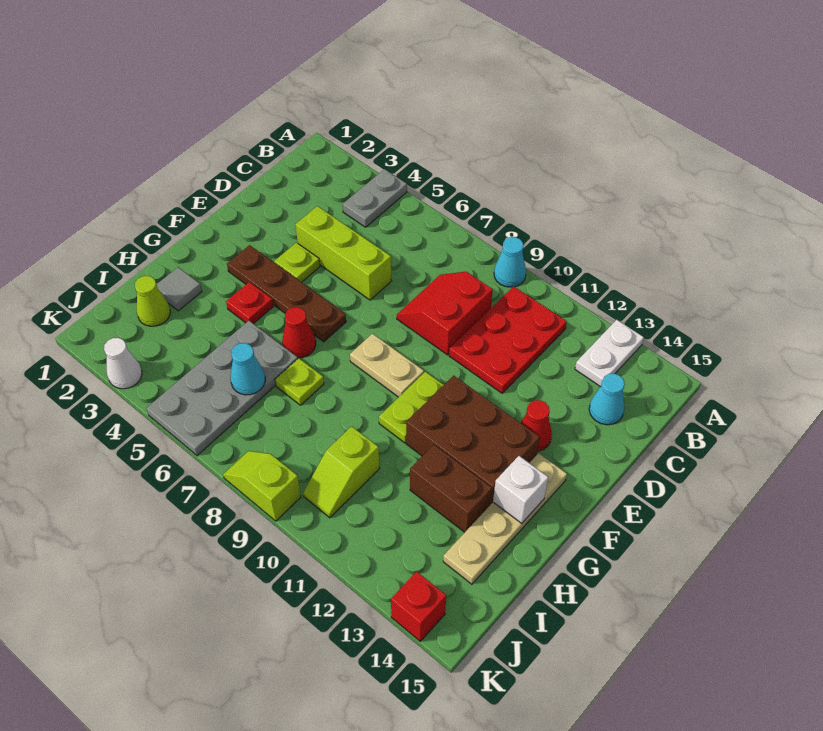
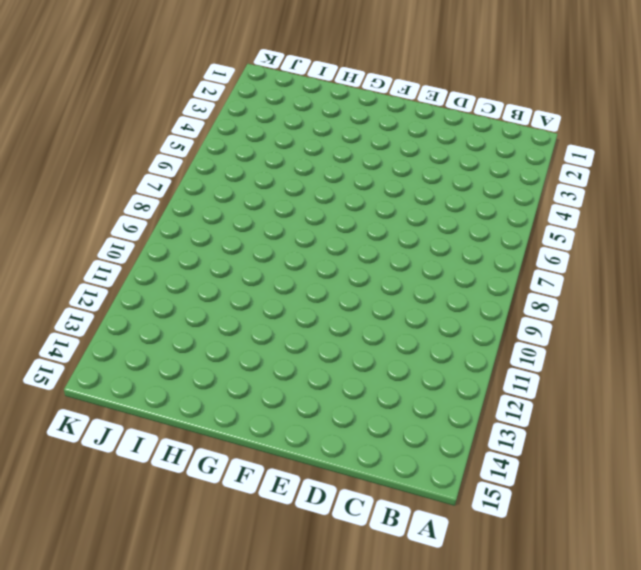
none -> grey 1x2 plate [343,169,407,227]
none -> cyan 1x1 cone [494,237,526,287]
none -> white 1x2 plate [575,320,644,387]

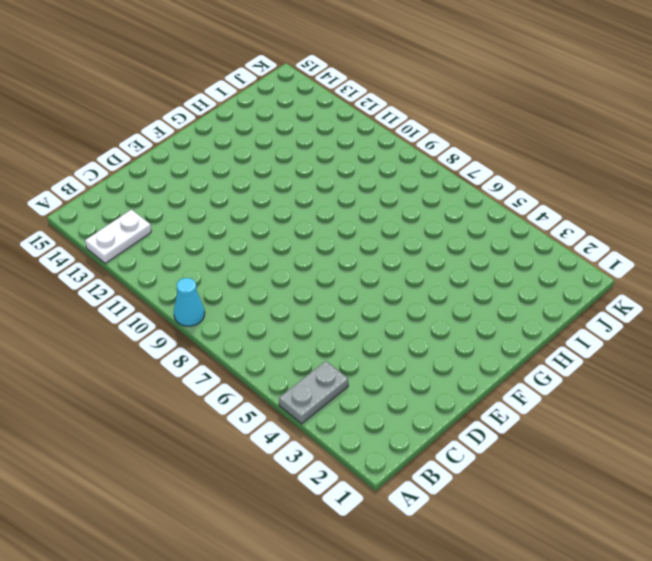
none -> red 2x3 plate [449,286,567,393]
none -> red 2x2 slope [397,272,493,355]
none -> cyan 1x1 cone [589,374,625,425]

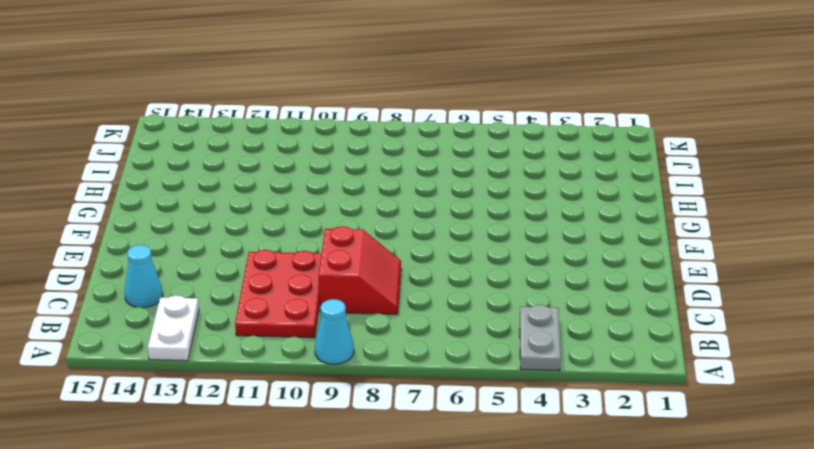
none -> lime 1x3 brick [295,206,391,300]
none -> lime 1x1 plate [274,243,320,282]
none -> red 1x1 cone [521,400,552,451]

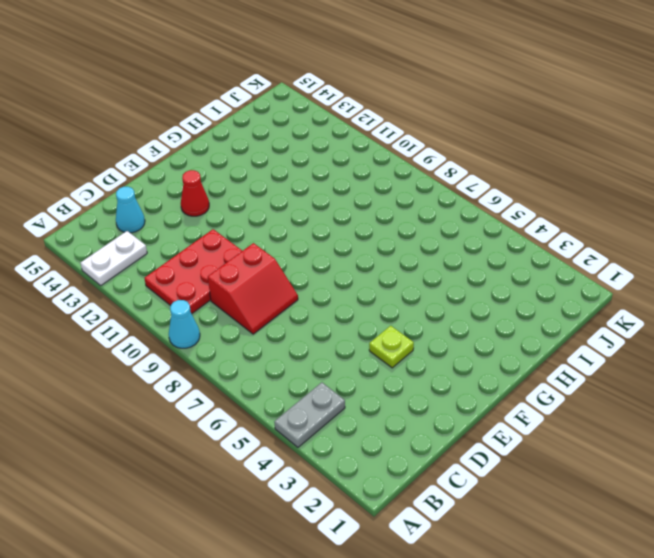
none -> lime 1x3 brick [295,206,391,300]
none -> brown 1x4 plate [227,245,346,342]
none -> tan 1x2 plate [350,334,424,397]

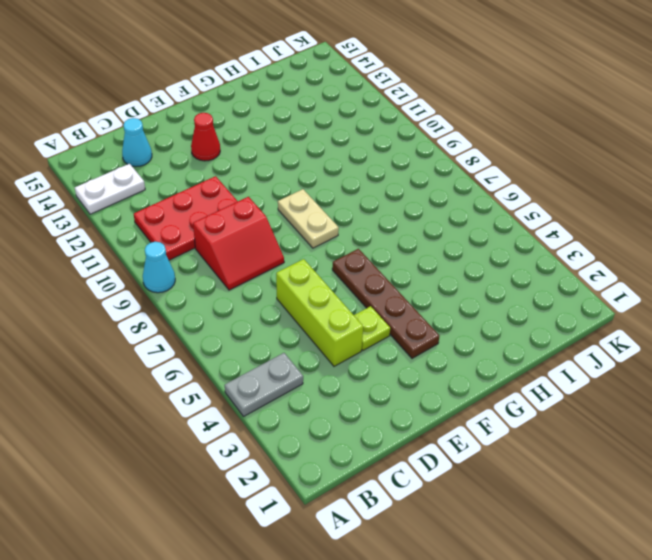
none -> lime 1x2 plate [379,372,443,443]
none -> brown 2x3 brick [406,376,540,505]
none -> tan 1x4 plate [443,453,567,584]

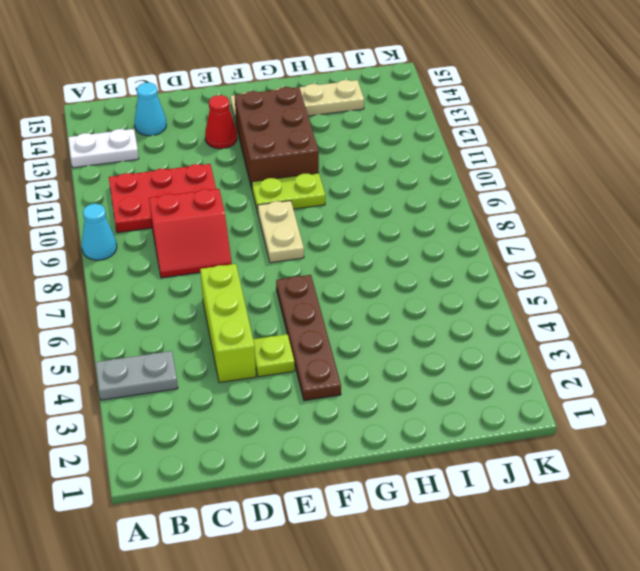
none -> red 1x1 plate [226,282,273,324]
none -> red 1x1 cone [282,307,316,358]
none -> grey 1x1 tile [157,267,202,311]

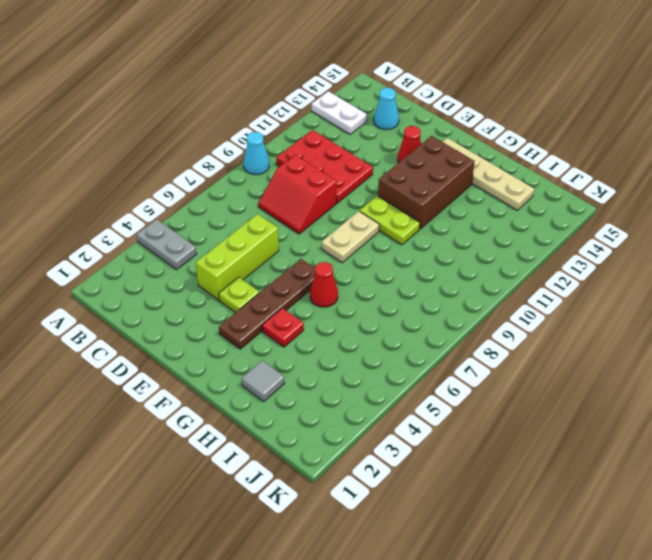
none -> grey 2x4 plate [146,321,298,456]
none -> lime 1x1 plate [275,358,324,405]
none -> brown 1x2 brick [410,445,492,532]

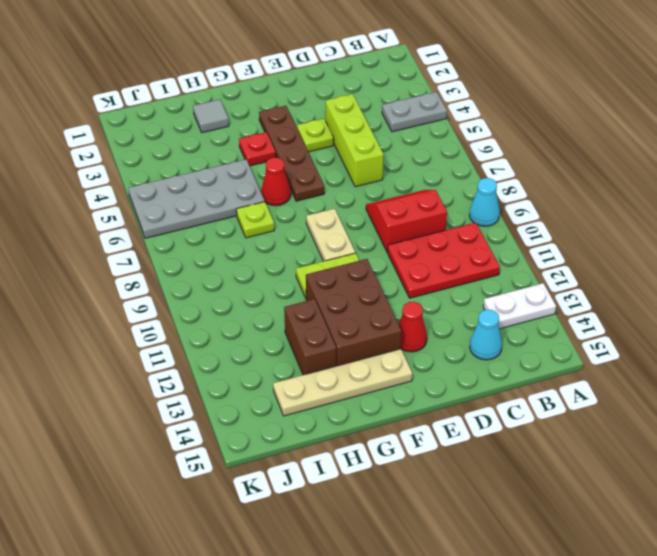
none -> lime 1x1 cone [135,276,170,326]
none -> lime 1x2 slope [303,426,379,518]
none -> white 1x1 cone [104,338,142,389]

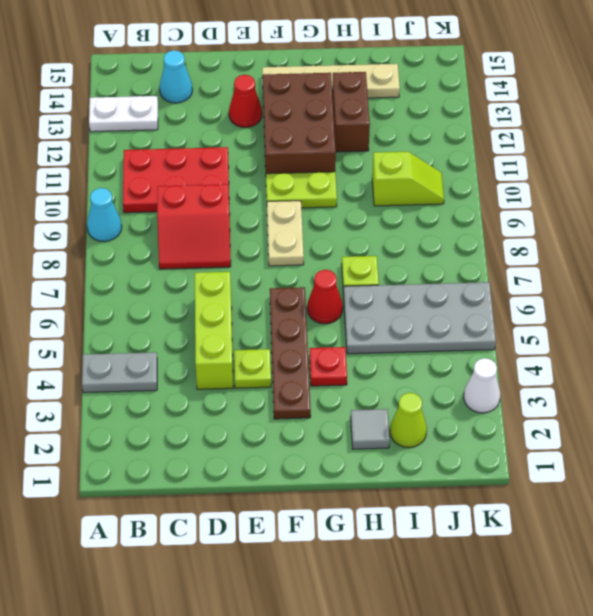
none -> lime 1x2 slope [223,451,301,521]
none -> red 1x1 brick [391,571,446,641]
none -> white 1x1 brick [493,456,548,524]

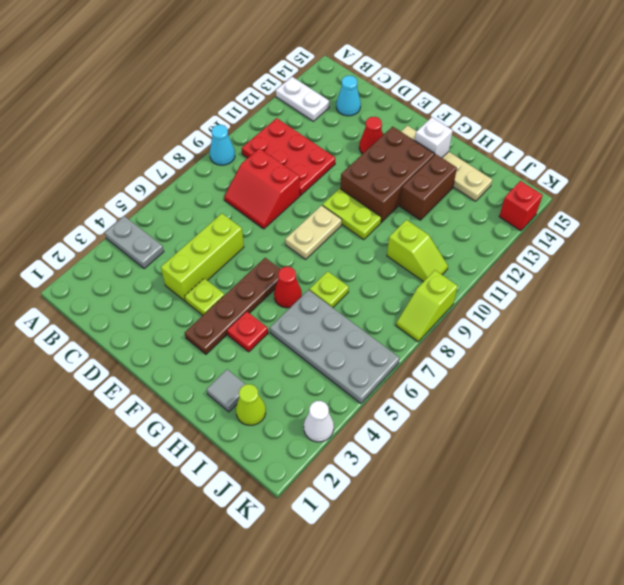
none -> cyan 1x1 cone [230,343,265,395]

